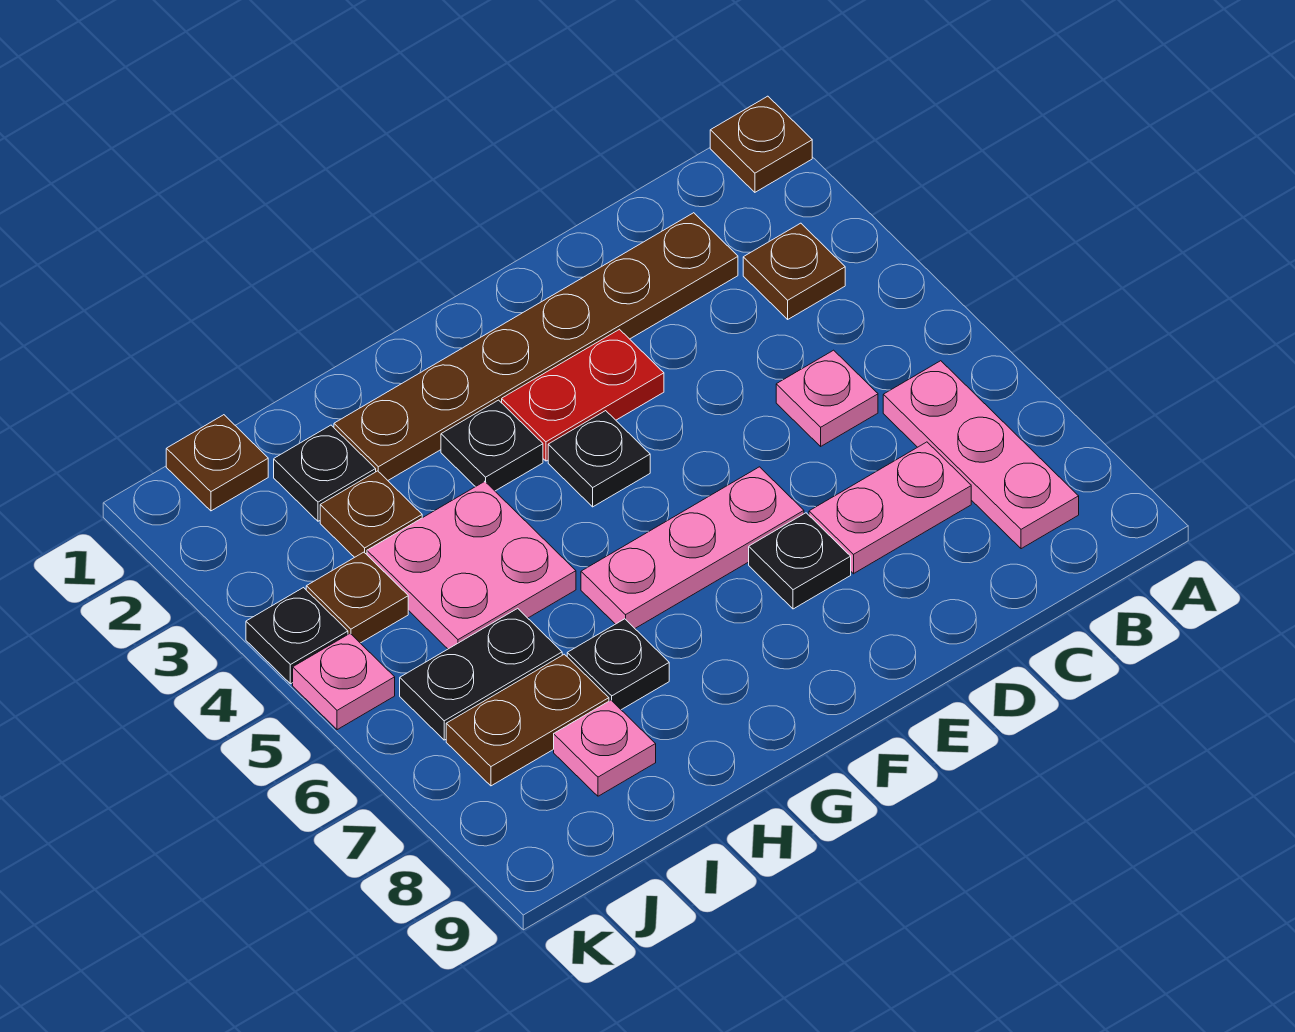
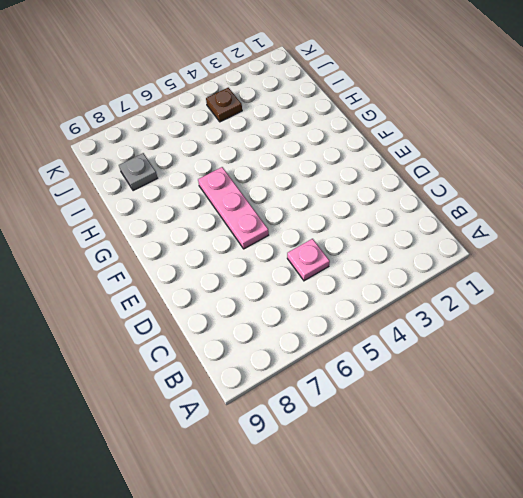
grey 1x1 plate [119,153,158,191] -> pink 1x1 plate [554,700,656,796]
none -> brown 1x1 plate [710,96,812,192]
none -> brown 1x1 plate [743,223,845,319]
none -> pink 1x3 plate [883,361,1079,549]

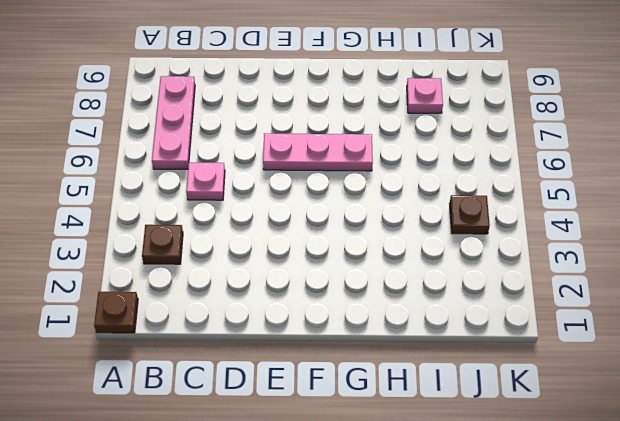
none -> brown 1x6 plate [334,213,738,480]
none -> pink 1x2 plate [809,442,971,574]
none -> red 1x2 plate [502,329,664,461]

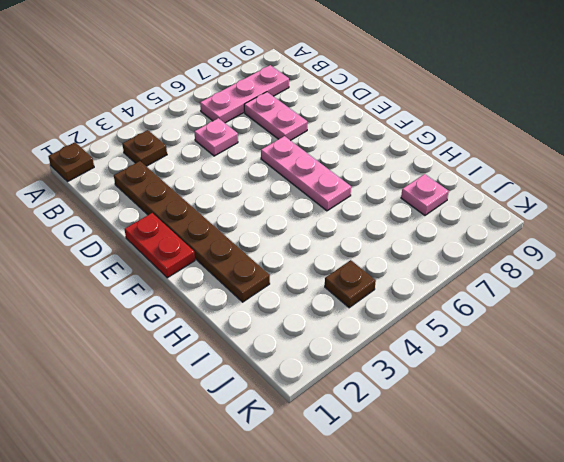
red 1x2 plate [125,213,195,278] -> red 1x2 plate moved to [502,329,664,461]
none -> black 1x1 plate [749,513,851,609]
none -> black 1x1 plate [548,411,650,507]
none -> black 1x1 plate [441,400,543,491]

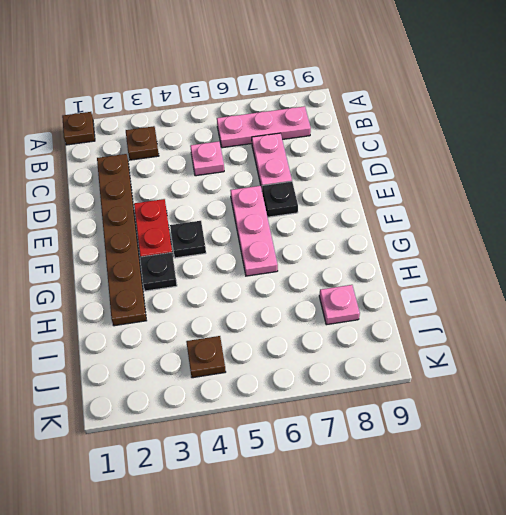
none -> pink 2x2 plate [367,481,576,649]
none -> black 1x1 plate [567,619,669,710]
none -> black 1x1 plate [274,425,376,521]

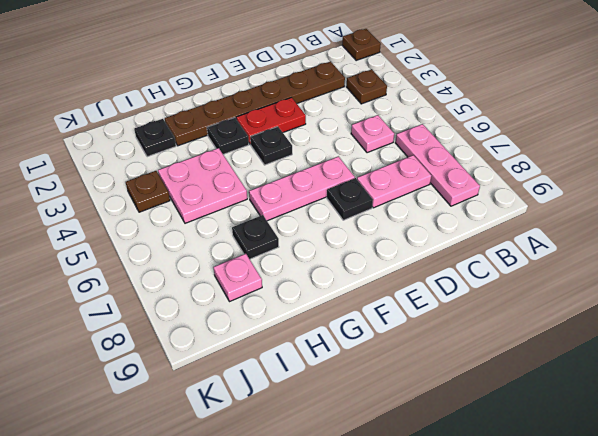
none -> brown 1x1 plate [320,471,422,557]
none -> black 1x2 plate [400,608,562,740]
none -> brown 1x2 plate [446,654,609,786]

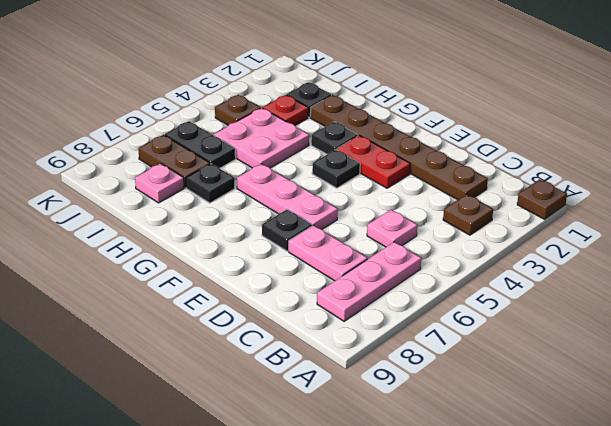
red 1x1 plate [263,95,308,125] -> brown 1x1 plate [320,471,422,557]
none -> brown 1x1 plate [166,415,268,511]
none -> black 1x1 plate [246,588,348,684]
none -> pink 1x1 plate [293,634,395,730]

